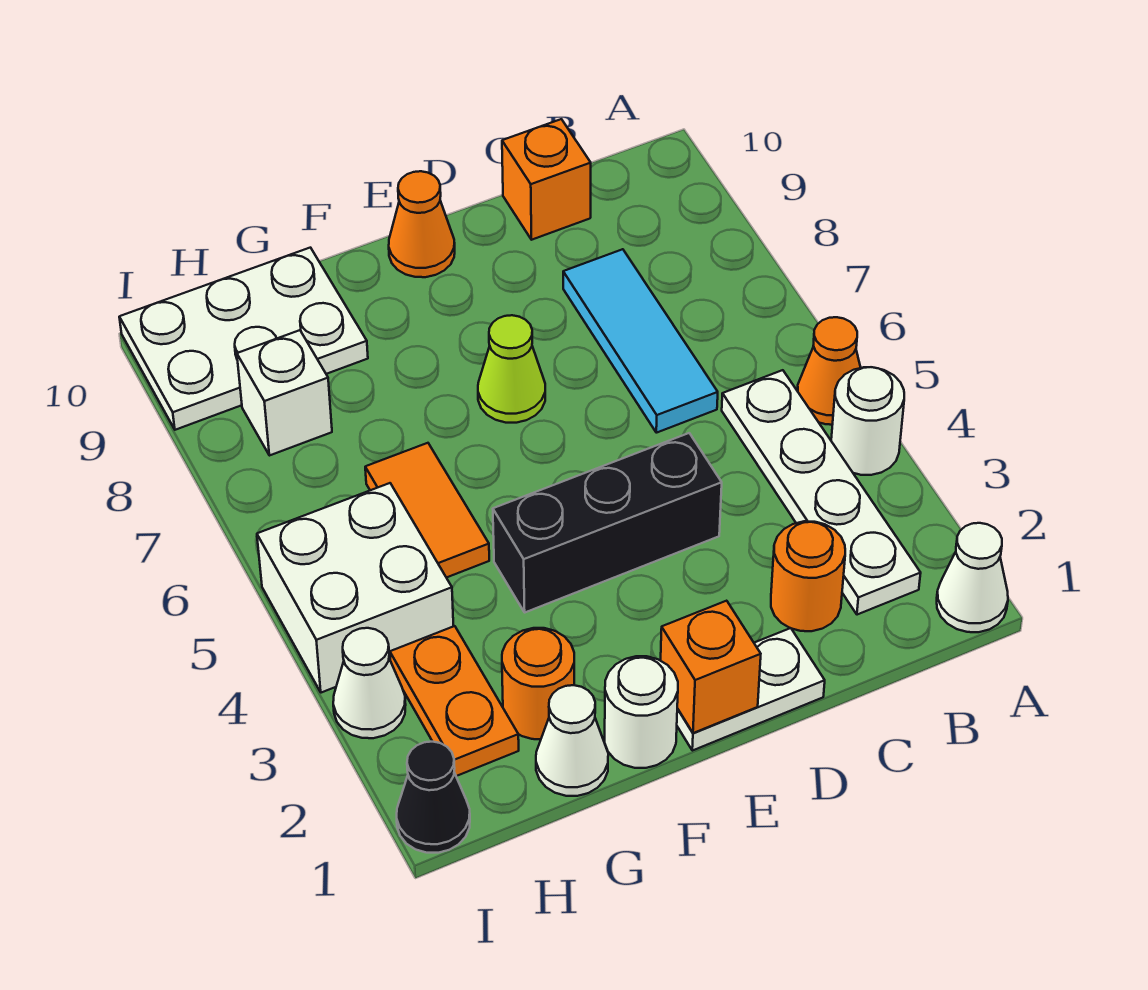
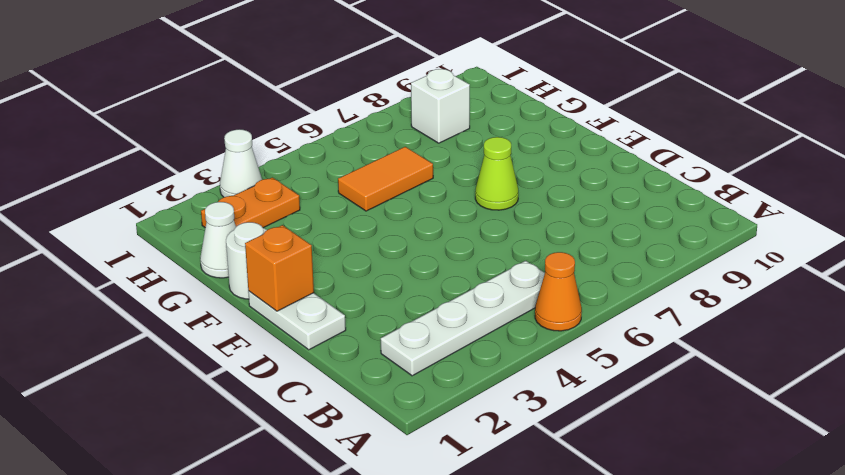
none -> white 1x1 cone [937,523,1008,632]
none -> white 1x1 round brick [831,367,904,475]
none -> orange 1x1 round brick [771,521,845,631]

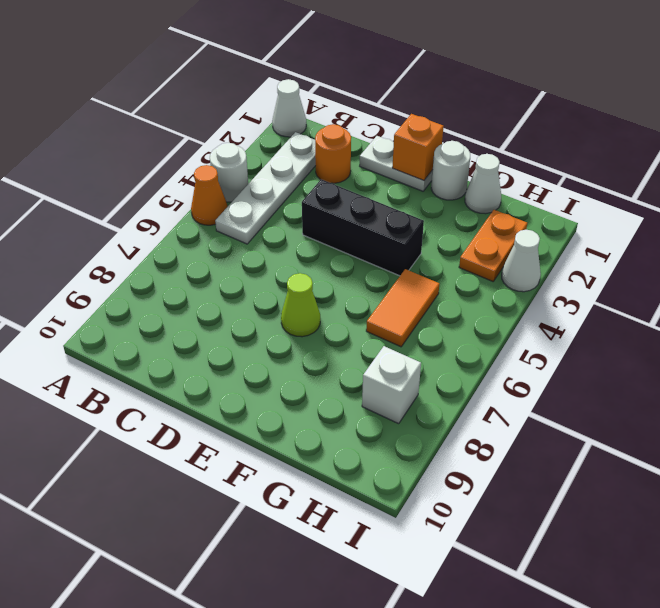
none -> cyan 1x3 tile [563,249,718,433]
none -> orange 1x1 brick [502,119,591,240]
none -> orange 1x1 cone [389,171,455,277]

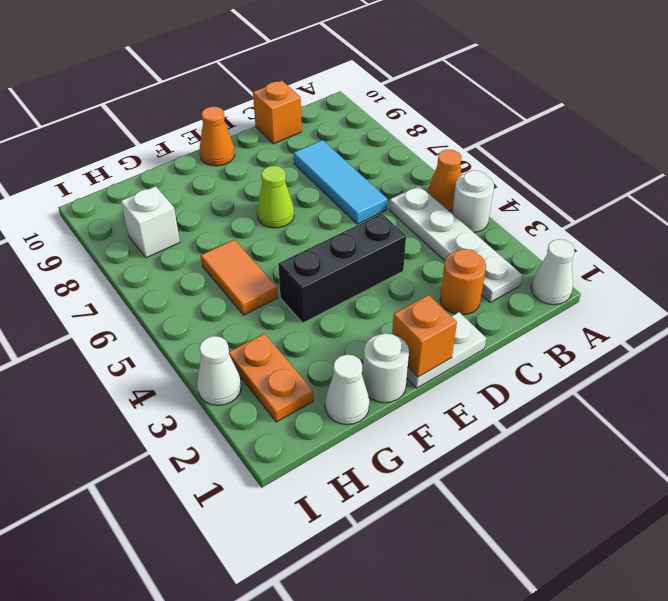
none -> orange 1x1 round brick [502,628,574,739]
none -> white 2x3 plate [119,248,368,430]
none -> white 2x2 brick [257,483,453,693]

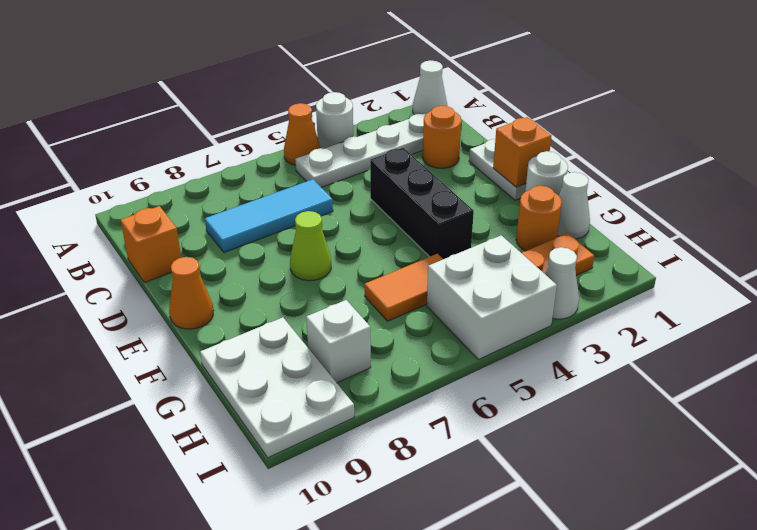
none -> black 1x1 cone [397,742,470,853]

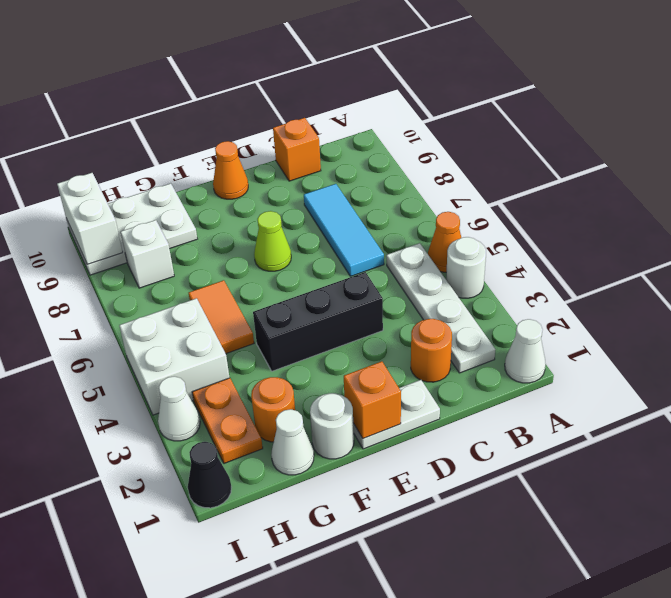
white 1x2 brick [57,173,123,264] -> none

